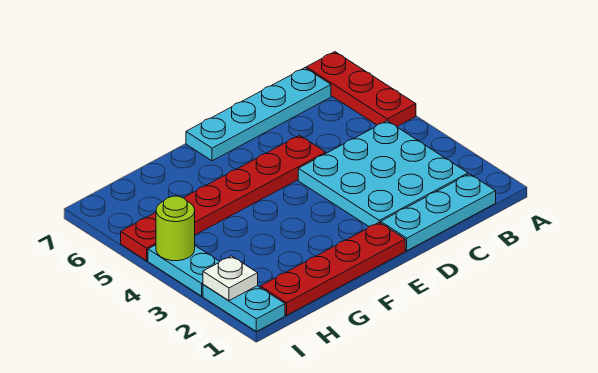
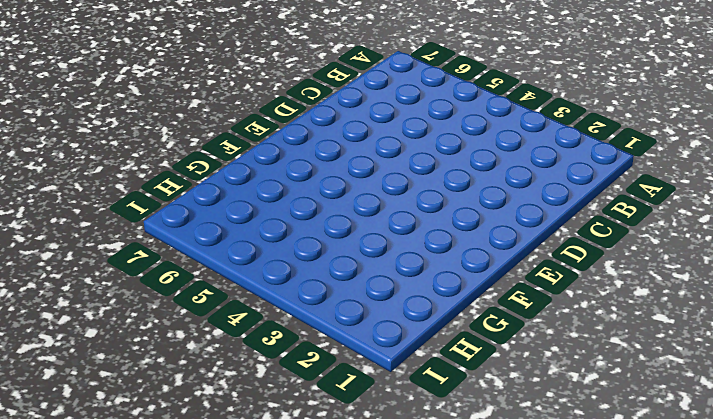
none -> red 1x3 plate [306,52,416,127]
none -> cyan 1x3 plate [381,174,496,251]

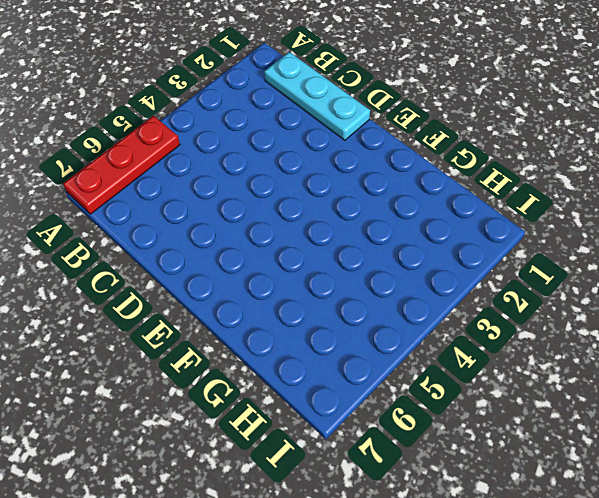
none -> cyan 3x3 plate [298,121,468,226]
none -> cyan 1x4 plate [186,68,331,161]

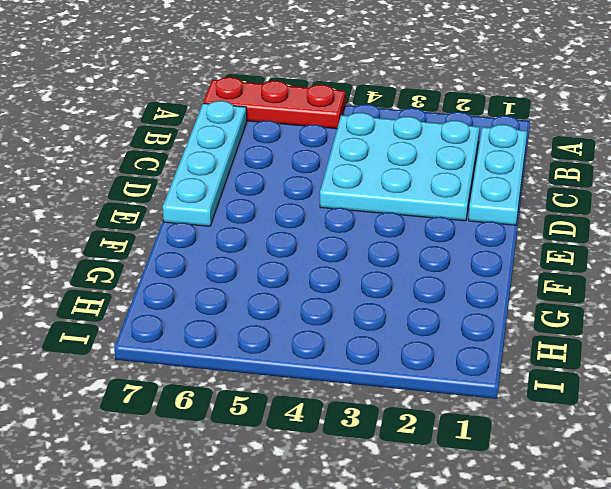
none -> red 1x6 plate [121,135,326,261]
none -> red 1x4 plate [260,222,405,315]

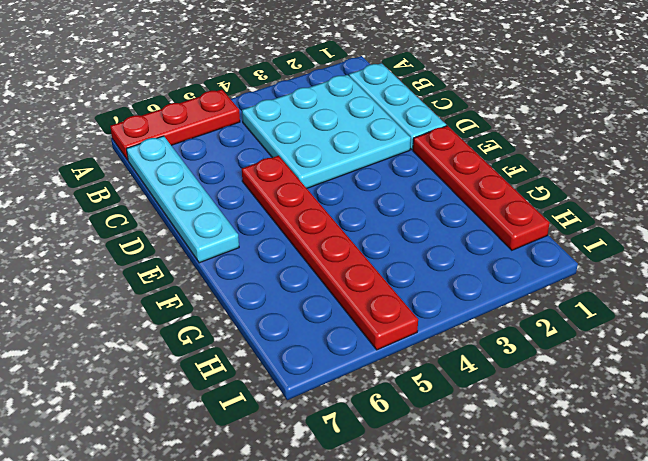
none -> cyan 1x2 plate [203,285,285,332]
none -> cyan 1x2 plate [148,245,220,296]

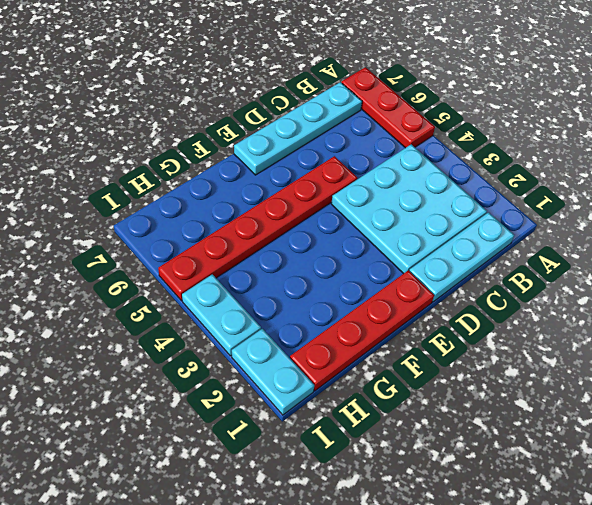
none -> white 1x1 plate [203,256,258,301]
none -> lime 1x1 round brick [156,196,195,261]

